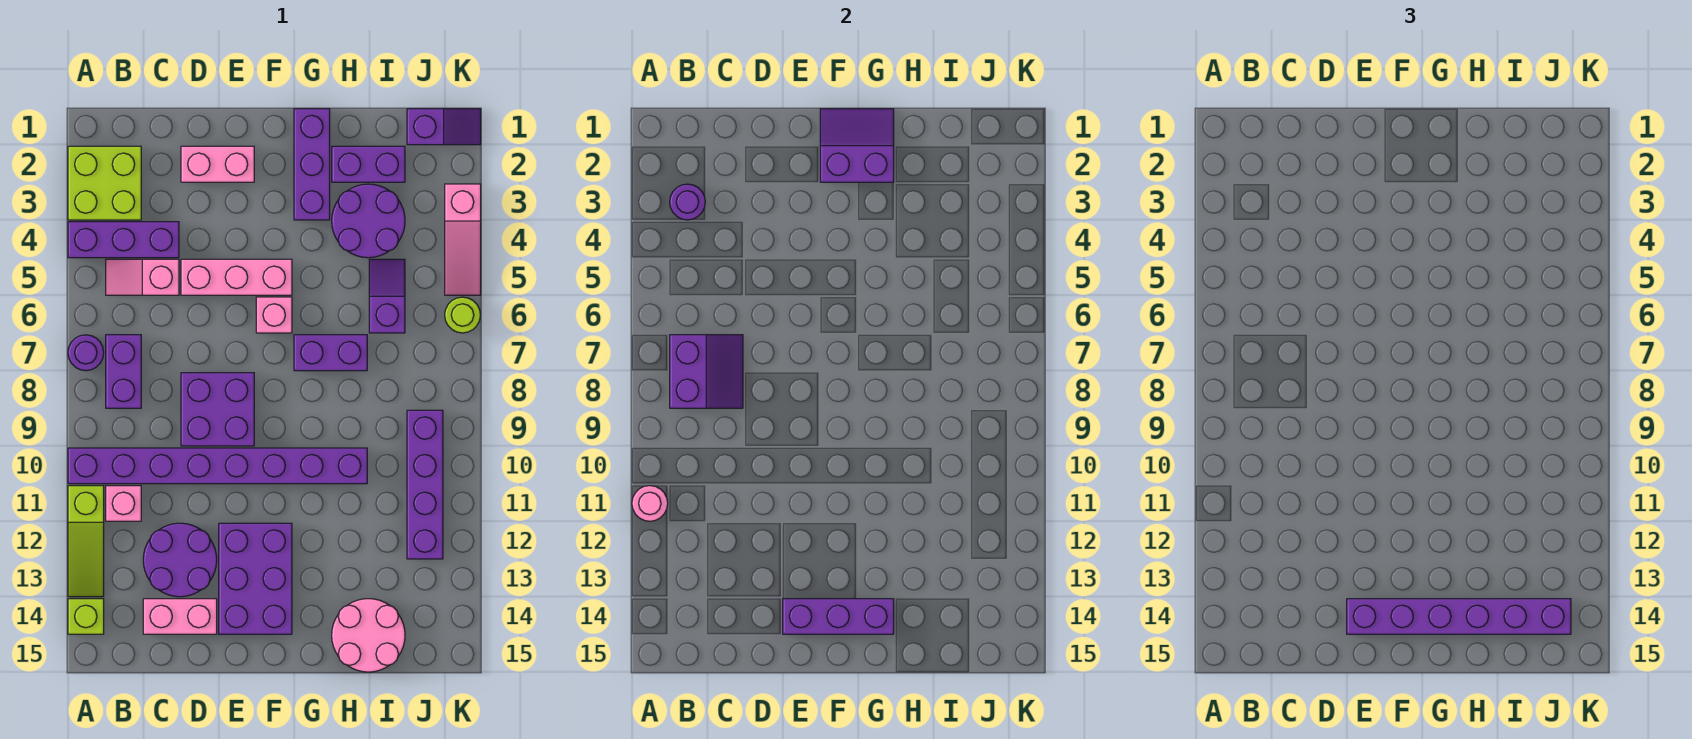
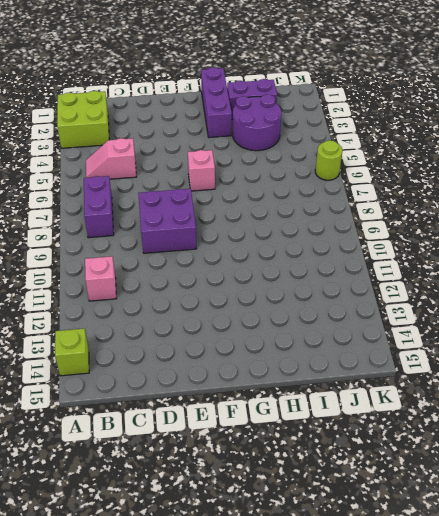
none -> purple 1x3 brick [68,222,179,258]
none -> purple 1x1 round brick [68,335,104,371]
none -> purple 1x8 brick [68,448,367,484]
none -> lime 1x3 slope [68,486,104,597]

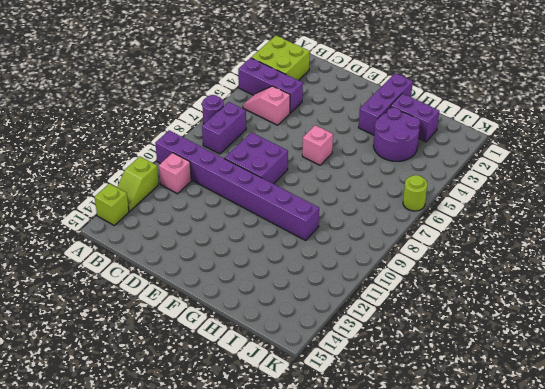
lime 1x2 slope [117,157,159,211] -> lime 1x3 slope [68,486,104,597]
none -> purple 2x2 round brick [143,523,217,597]
none -> pink 1x2 brick [143,599,217,634]
none -> pink 1x2 brick [181,146,254,182]
none -> pink 1x3 brick [181,259,292,295]

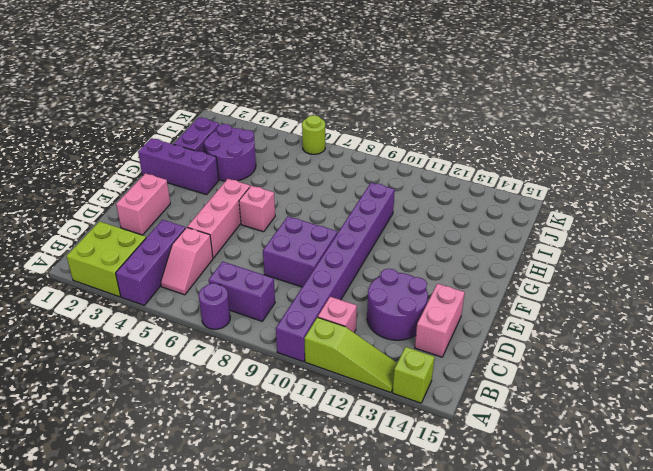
none -> purple 2x3 brick [219,523,292,634]
none -> purple 1x2 brick [294,335,367,371]
none -> pink 2x2 round brick [332,599,405,672]
none -> purple 1x2 slope [369,259,405,333]

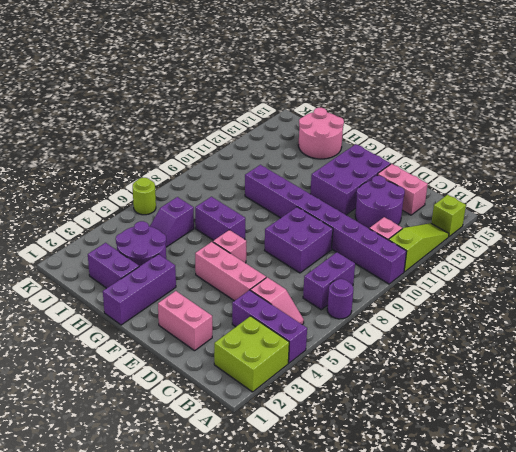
none -> purple 1x2 slope [407,109,481,145]
none -> purple 1x4 brick [407,410,443,559]
none -> pink 1x3 slope [445,184,481,295]
none -> pink 1x1 round brick [632,486,668,521]

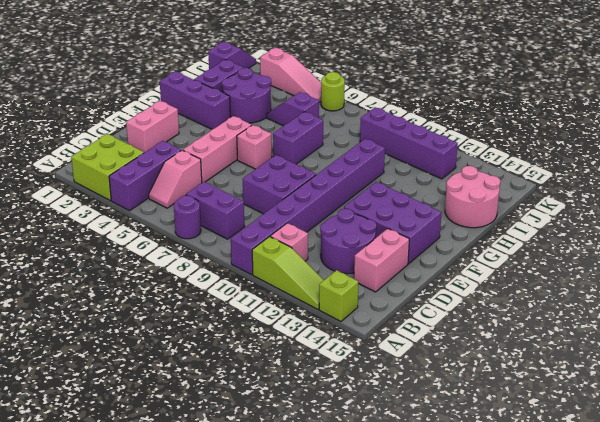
none -> pink 1x1 round brick [632,486,668,521]
none -> purple 1x1 round brick [670,184,705,220]
none -> purple 2x2 slope [670,335,743,408]
none -> purple 1x3 brick [783,599,894,634]

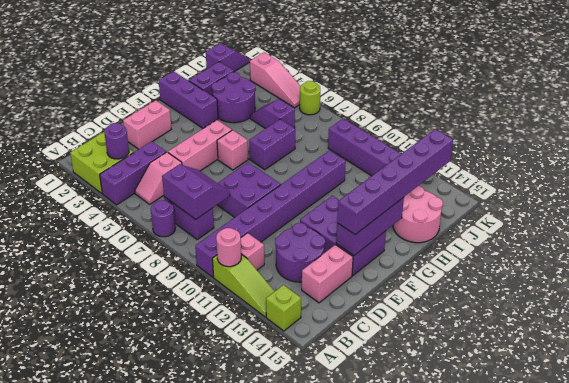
none -> purple 2x2 slope [820,109,894,182]

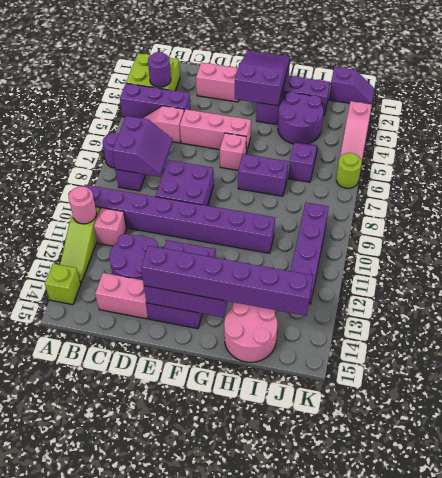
purple 2x3 slope [235,50,290,106] -> purple 2x2 slope [820,109,894,182]

